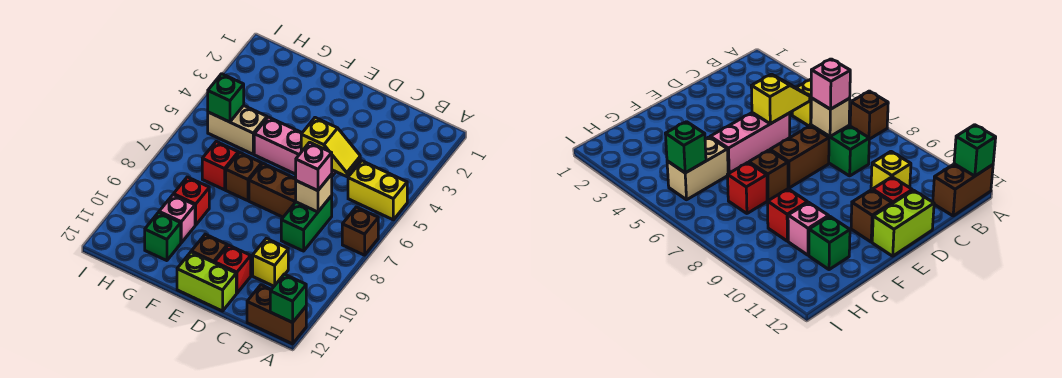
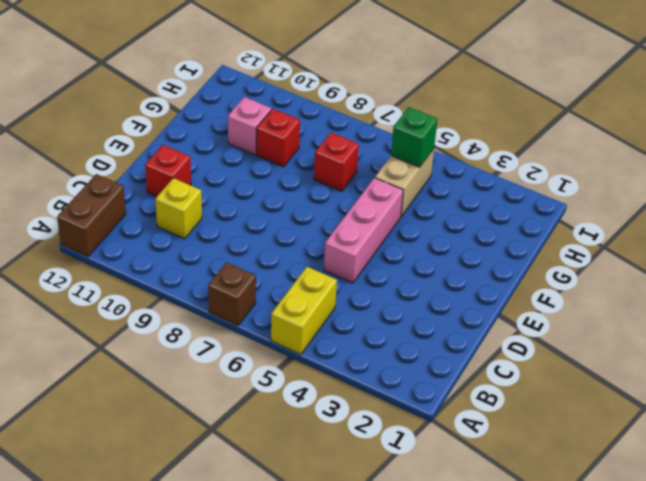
none -> green 1x2 brick [281,196,332,251]
none -> brown 1x2 brick [249,164,296,217]
none -> lime 1x2 brick [177,252,236,311]

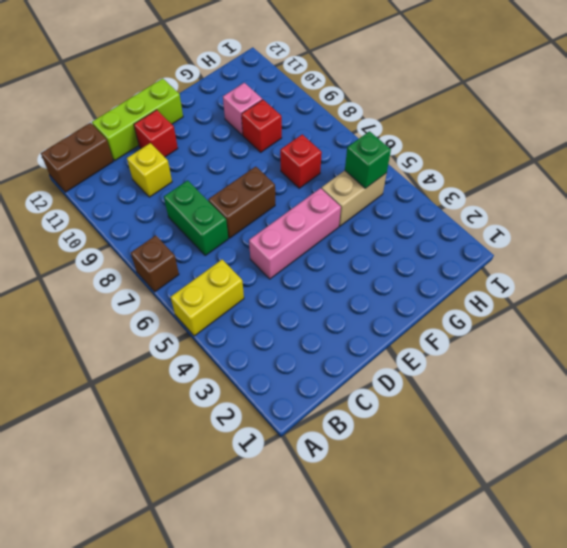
lime 1x3 brick [92,78,183,161] -> lime 1x2 brick [177,252,236,311]
none -> brown 1x1 brick [191,234,227,263]
none -> brown 1x1 brick [226,153,262,201]
none -> green 1x1 brick [145,212,181,261]

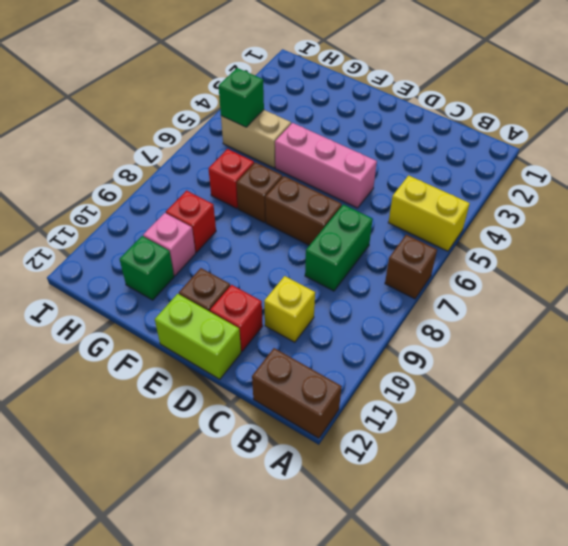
none -> green 1x1 brick [270,274,306,322]
none -> yellow 1x2 slope [301,118,360,176]
none -> tan 1x1 brick [296,174,332,212]

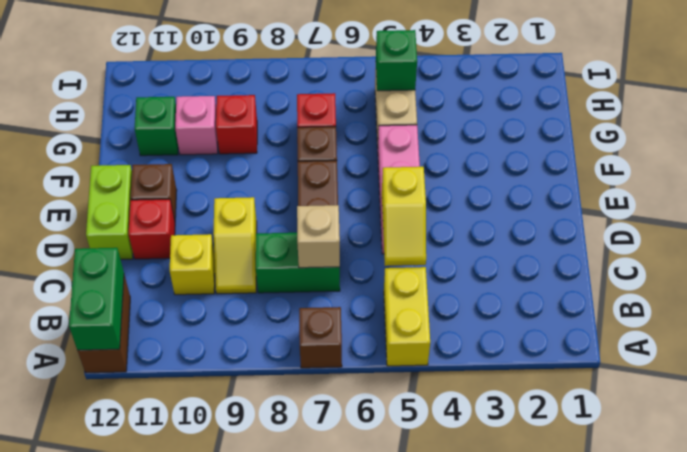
green 1x2 brick [69,248,124,350] -> green 1x1 brick [270,274,306,322]
yellow 1x2 slope [213,197,257,294] -> none
none -> pink 1x1 brick [296,142,332,191]

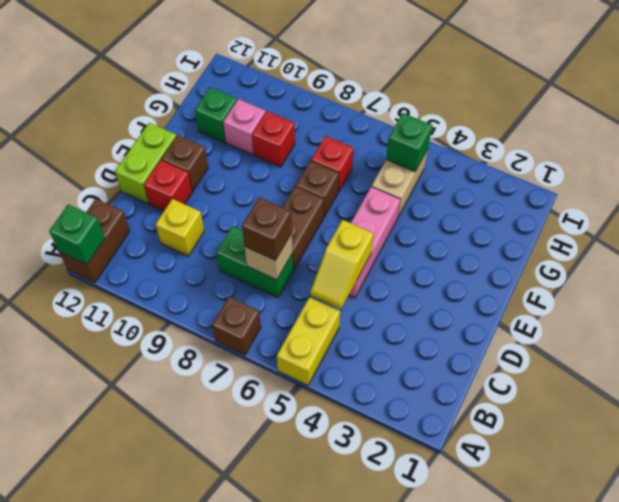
brown 1x1 brick [242,197,292,260] -> pink 1x1 brick [296,142,332,191]

